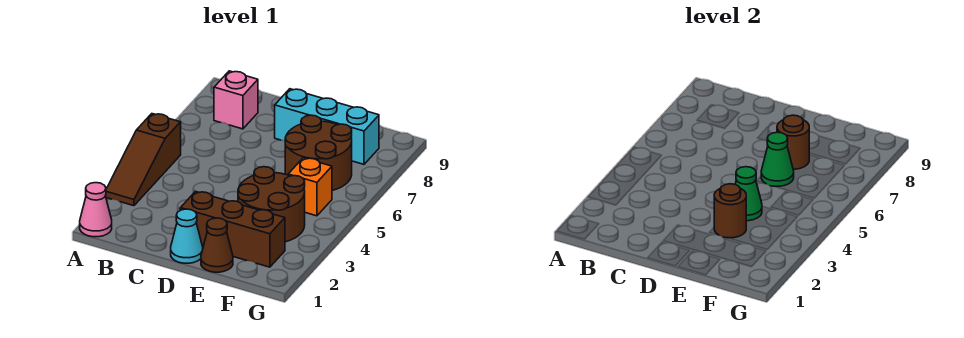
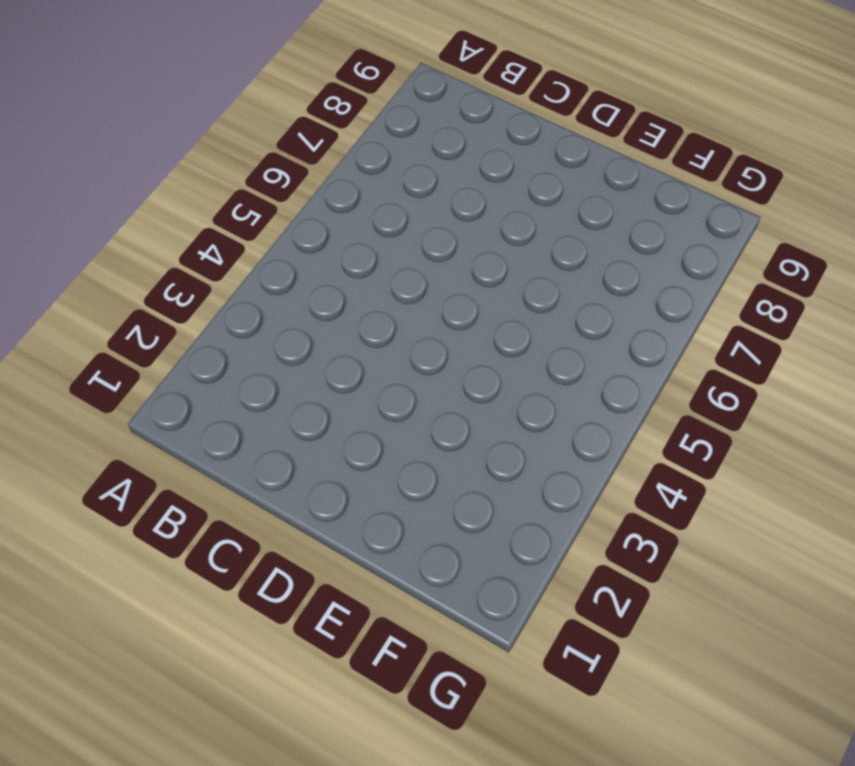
none -> pink 1x1 cone [80,183,112,237]
none -> brown 1x3 slope [105,114,181,206]
none -> pink 1x1 brick [214,71,258,129]

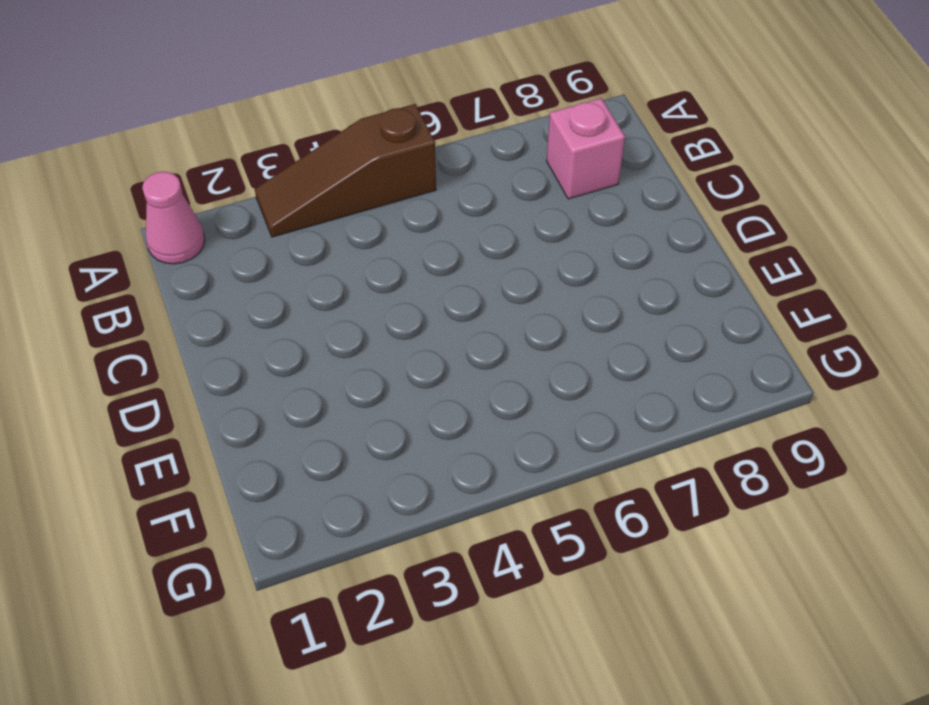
none -> cyan 1x1 cone [171,209,203,263]
none -> brown 1x3 brick [180,192,285,267]
none -> cyan 1x3 brick [275,89,379,164]

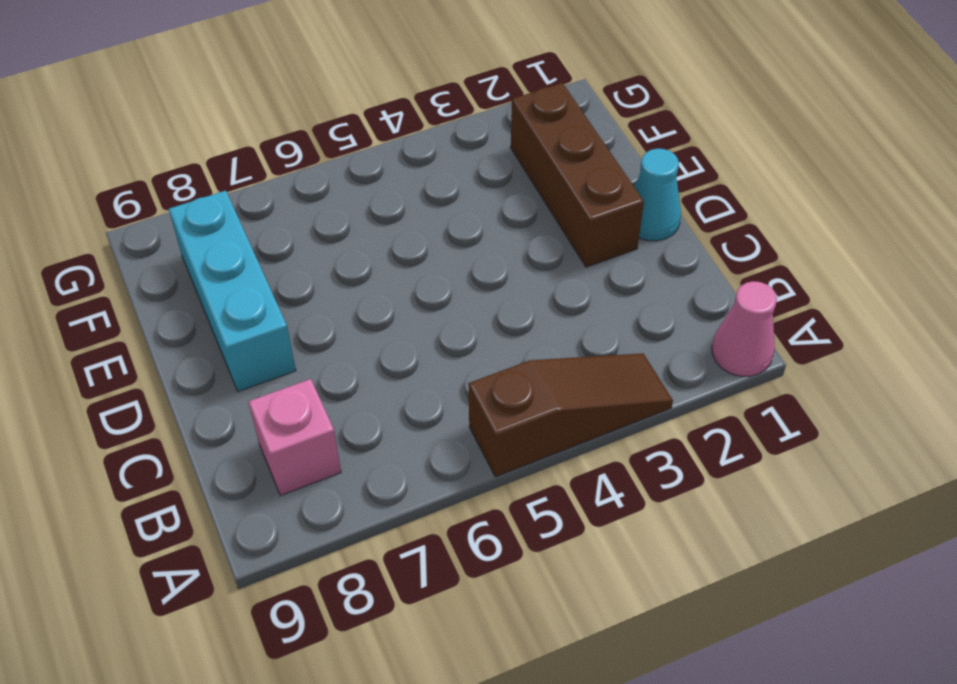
none -> brown 1x1 cone [201,218,233,272]
none -> brown 2x2 round brick [238,167,305,242]
none -> brown 2x2 round brick [285,115,352,191]

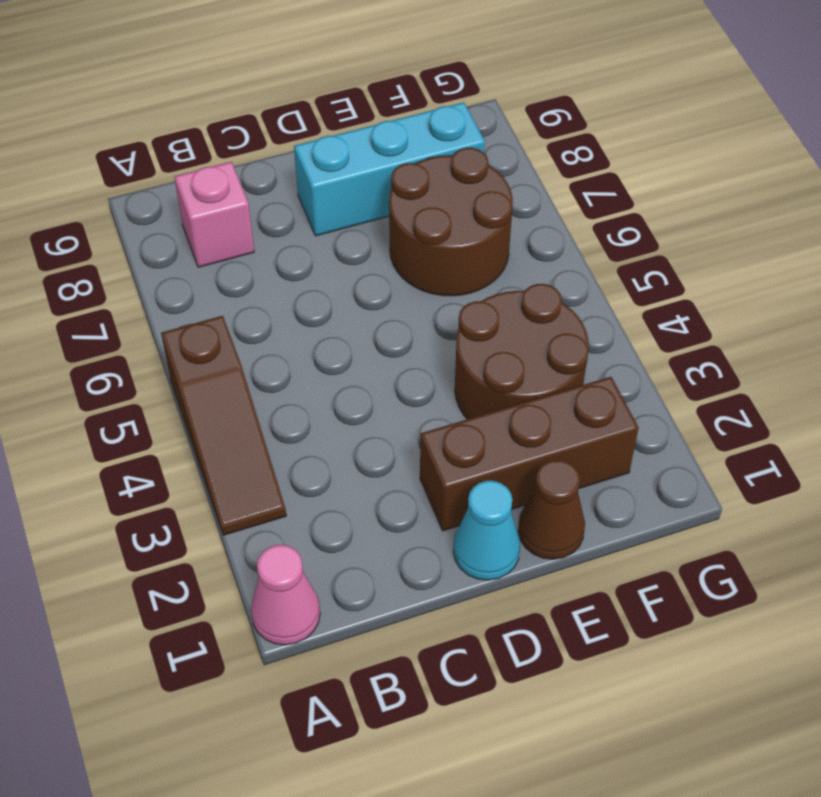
none -> orange 1x1 brick [288,158,332,216]
none -> brown 1x1 round brick [714,184,746,238]
none -> green 1x1 cone [735,167,762,221]

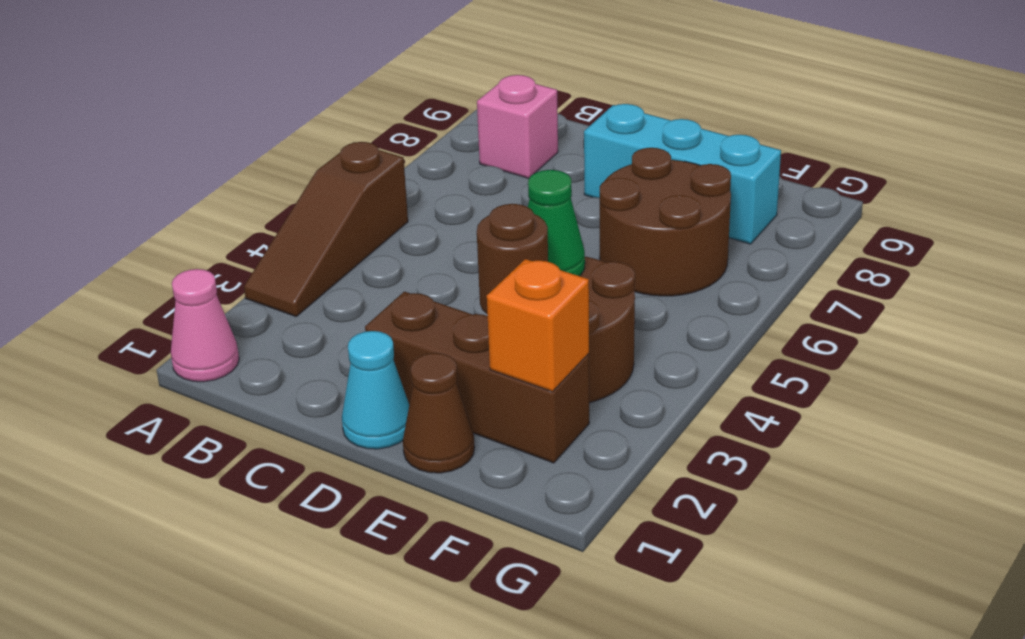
orange 1x1 brick [487,259,589,392] -> orange 1x1 brick moved to [288,158,332,216]
none -> green 1x1 cone [761,132,794,186]
none -> brown 1x1 round brick [777,115,810,169]

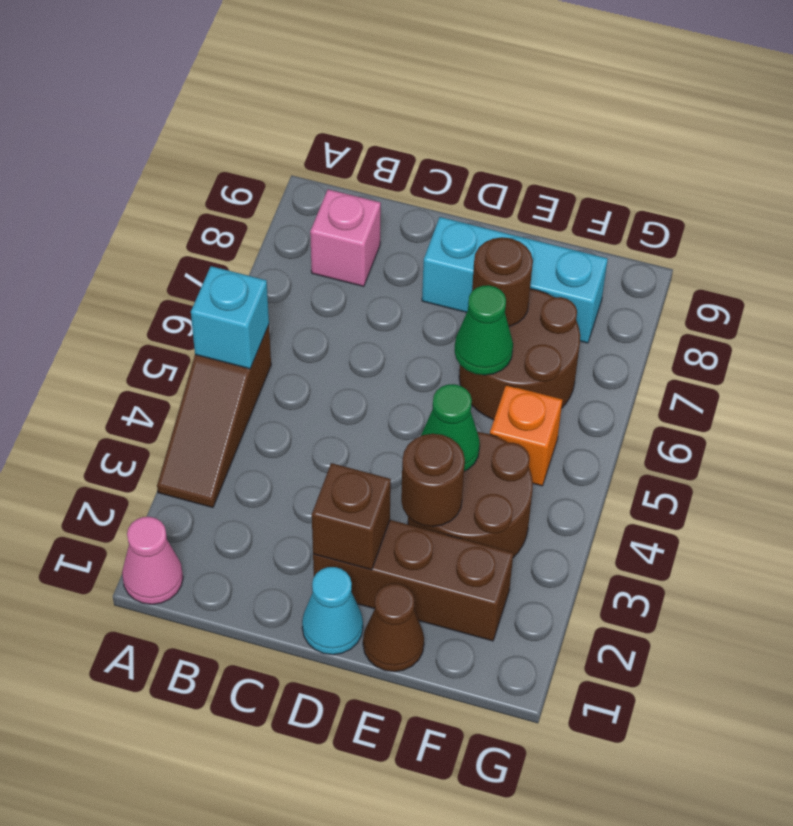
cyan 1x1 brick [191,266,269,369] -> none
brown 1x1 brick [312,463,391,570] -> none

